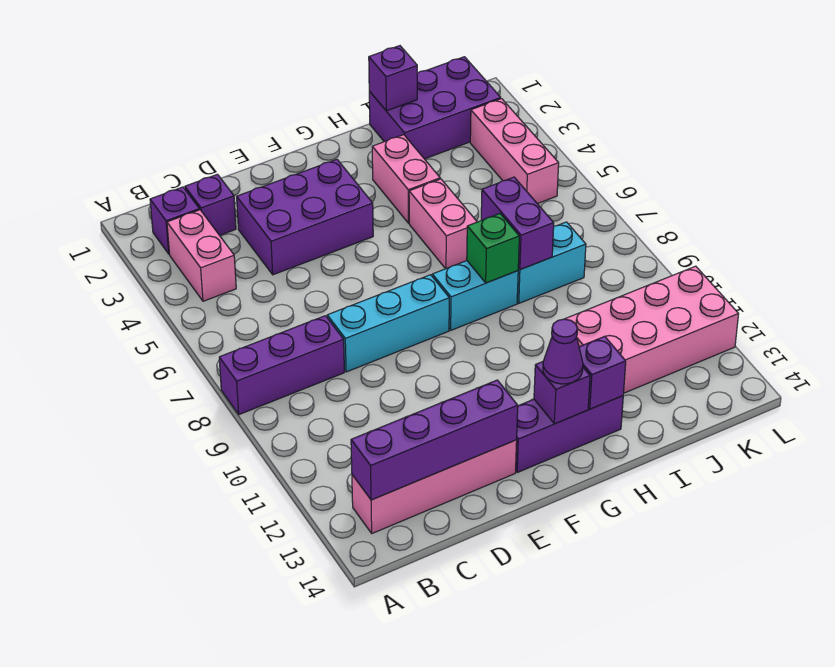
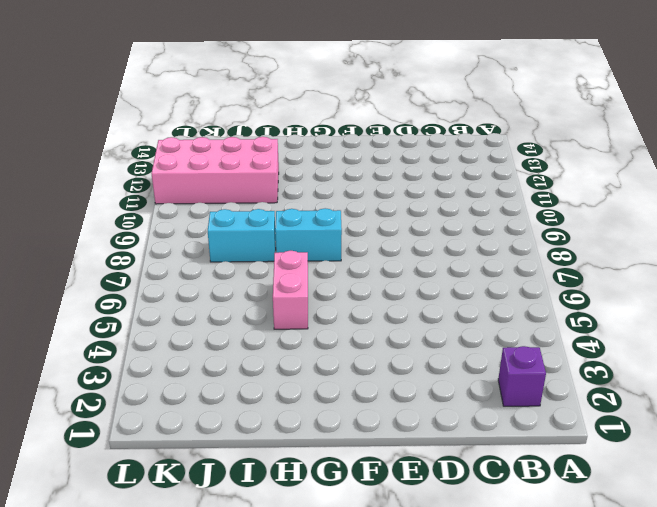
none -> purple 1x3 brick [219,316,344,415]
none -> pink 1x2 brick [167,210,236,301]
none -> pink 1x4 brick [352,440,517,533]

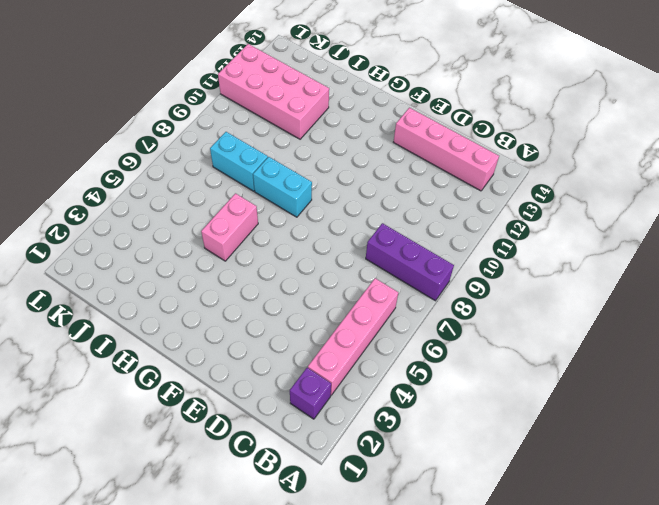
pink 1x4 brick [308,278,398,395] -> pink 1x2 brick [167,210,236,301]
none -> purple 1x1 brick [185,174,236,235]
none -> purple 2x3 brick [237,159,373,275]
none -> cyan 1x3 brick [327,275,449,372]

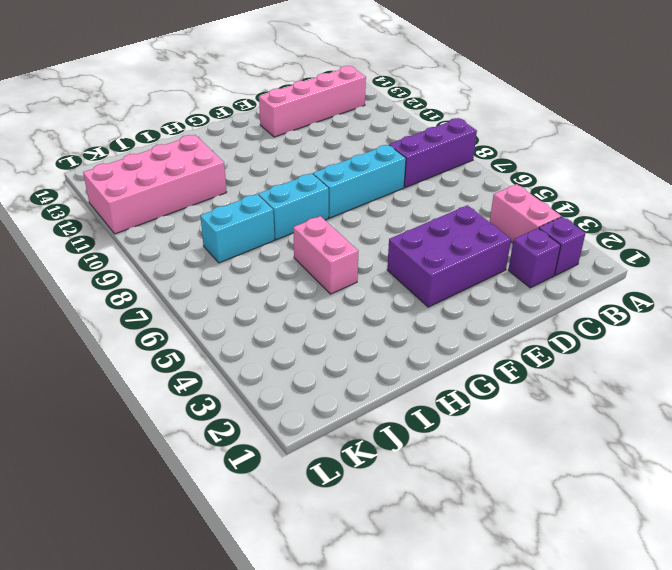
none -> purple 1x3 brick [516,396,623,472]
none -> pink 1x2 brick [372,135,440,223]
none -> purple 2x3 brick [369,57,501,159]

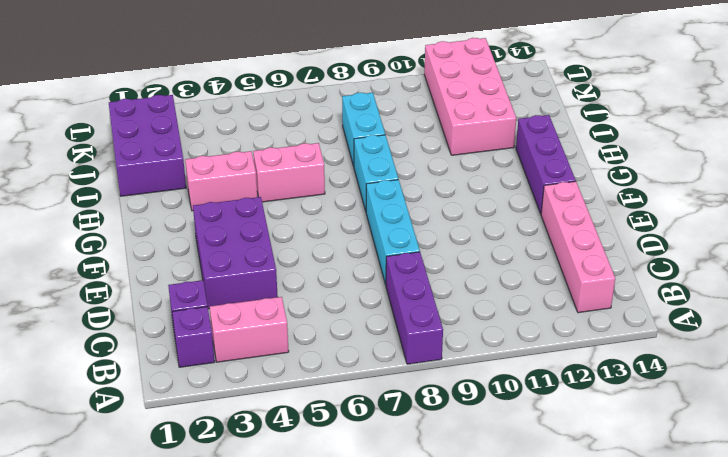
none -> pink 1x3 brick [470,99,559,204]
none -> purple 1x4 brick [351,380,518,500]
none -> purple 1x1 brick [534,362,590,424]

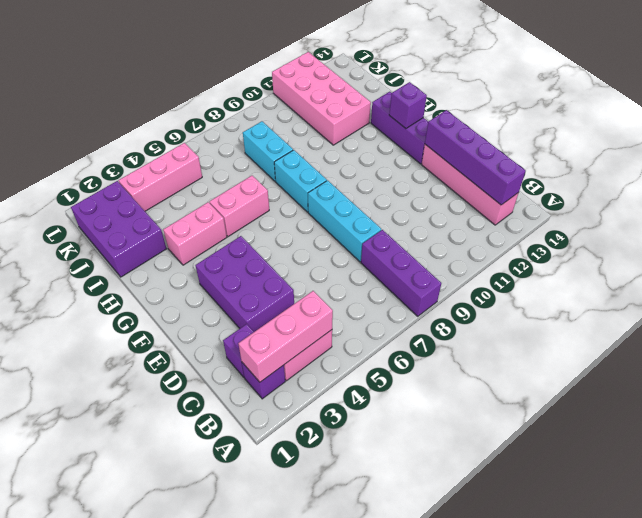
pink 1x3 brick [238,291,333,382] -> none
none -> green 1x1 brick [467,214,519,283]
none -> purple 1x1 brick [579,336,626,409]
none -> purple 1x1 brick [369,46,417,111]

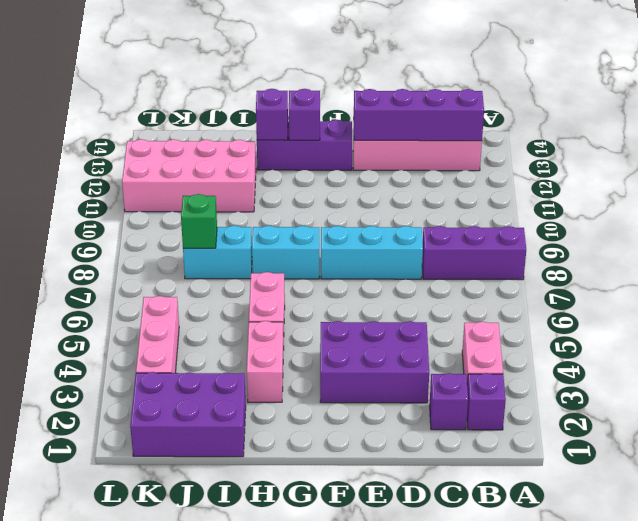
green 1x1 brick [181,194,217,248] -> green 1x1 brick moved to [467,214,519,283]
none -> purple 1x1 brick [369,46,417,111]
none -> purple 1x2 brick [481,177,554,270]
none -> purple 1x1 cone [543,319,583,384]

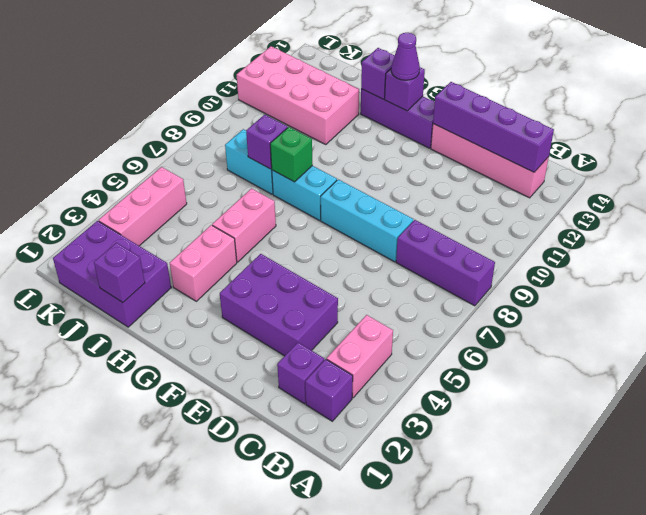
purple 1x1 brick [246,115,288,169] -> purple 1x2 brick [481,177,554,270]

